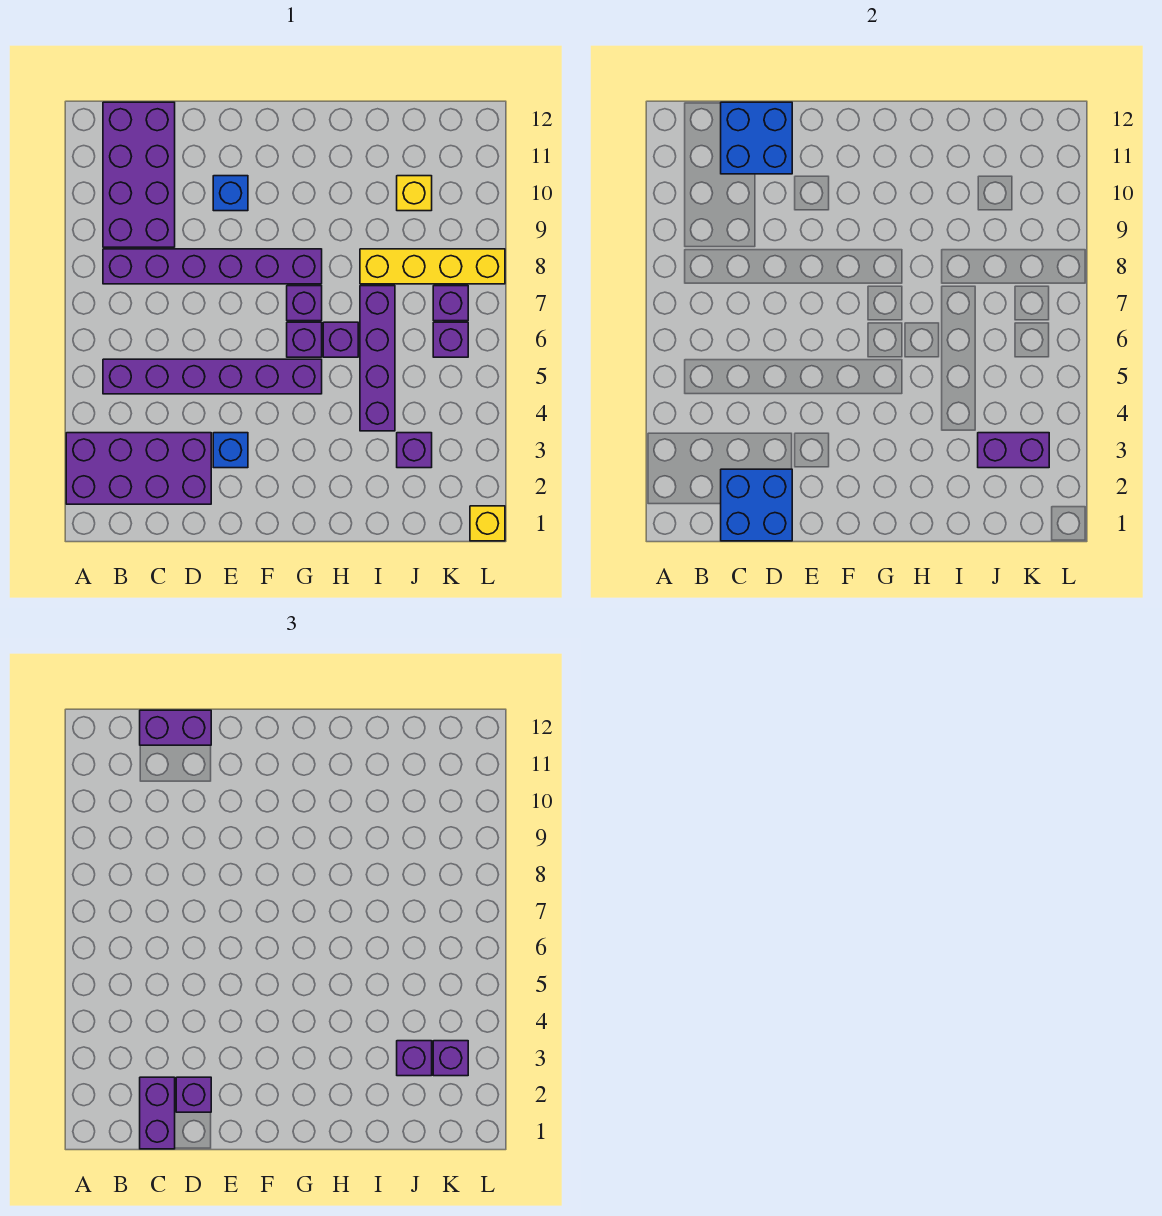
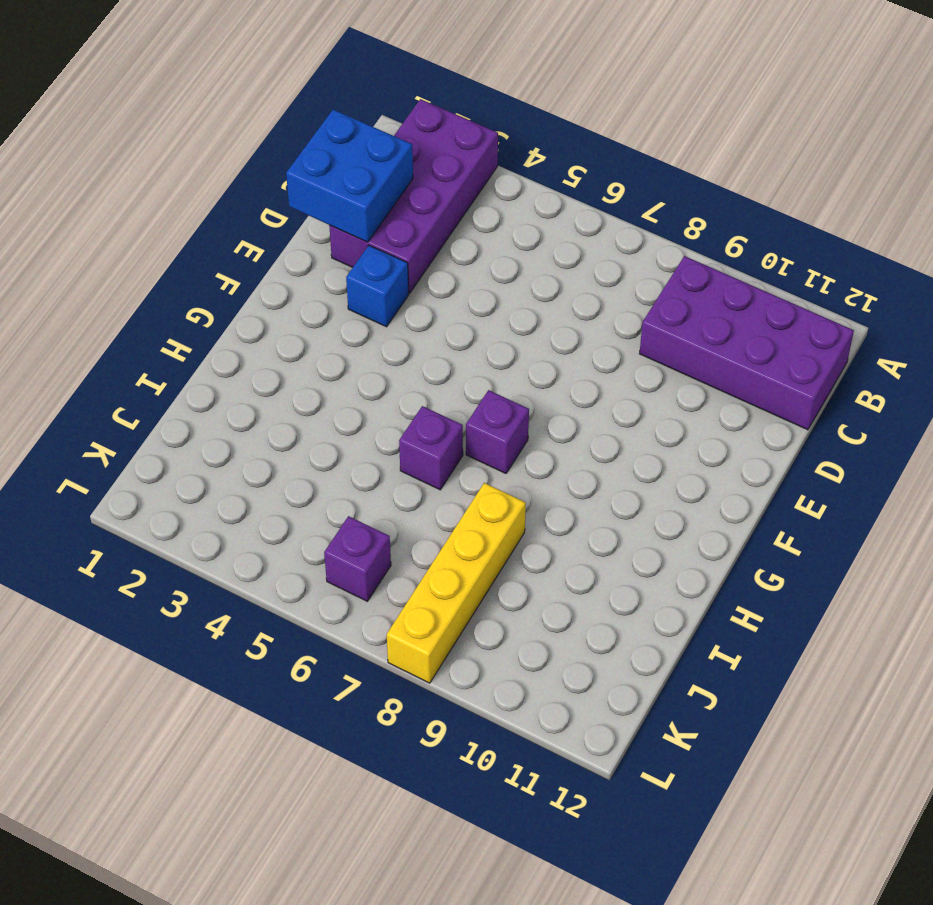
none -> purple 1x6 brick [103,359,322,394]
none -> purple 1x6 brick [103,249,322,284]
none -> blue 1x1 brick [213,176,248,211]

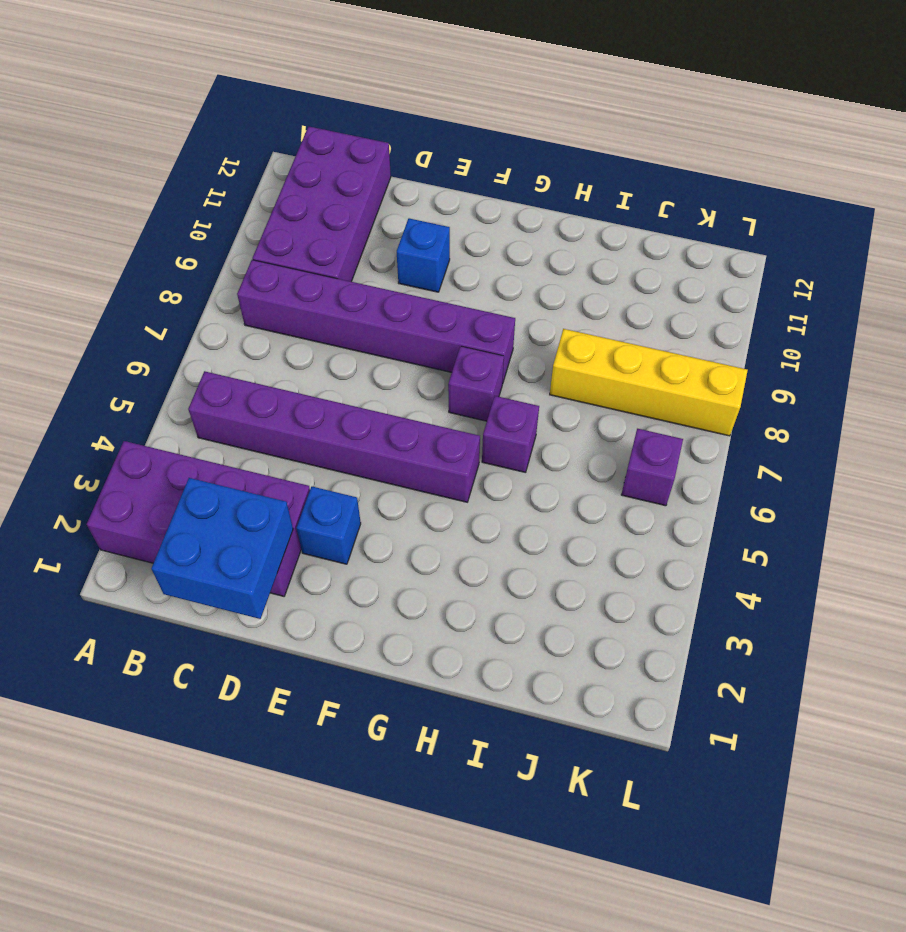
none -> purple 1x1 brick [287,322,322,357]
none -> purple 1x4 brick [360,286,395,431]
none -> purple 1x1 brick [397,433,432,468]

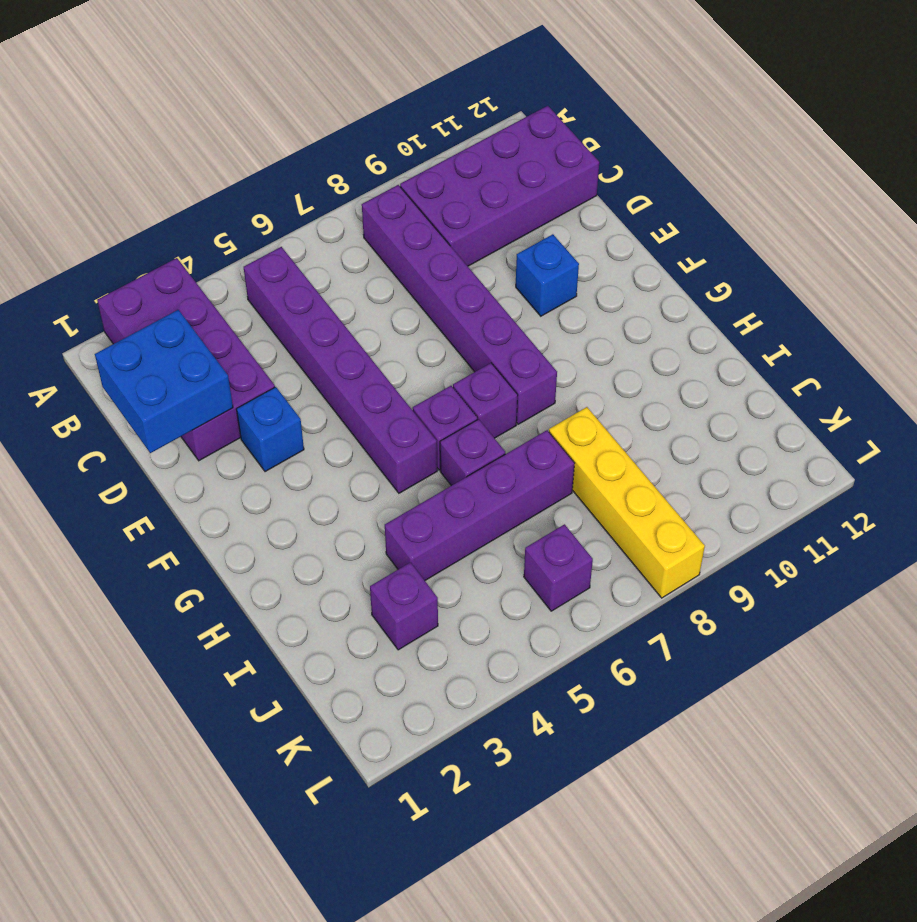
none -> yellow 1x1 brick [397,176,432,211]
none -> purple 1x1 brick [433,286,468,321]
none -> yellow 1x1 brick [470,506,505,541]

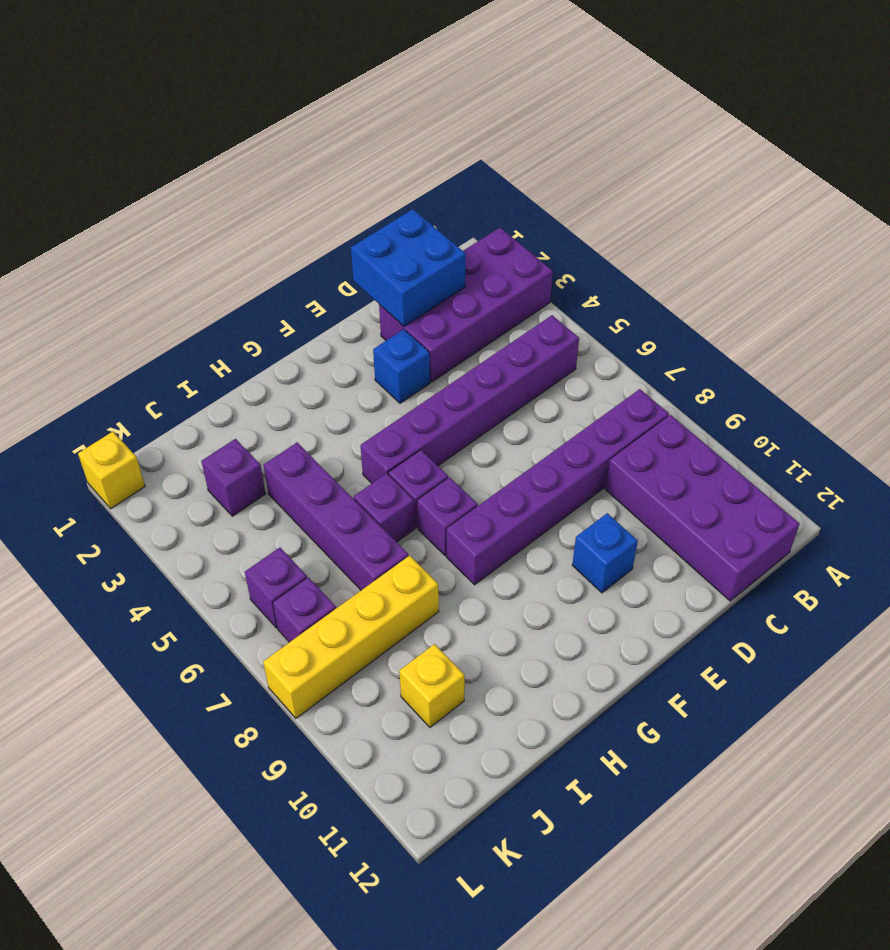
none -> blue 2x2 brick [721,102,792,174]
none -> purple 1x2 brick [978,433,1049,468]
none -> purple 1x2 brick [140,1077,175,1149]

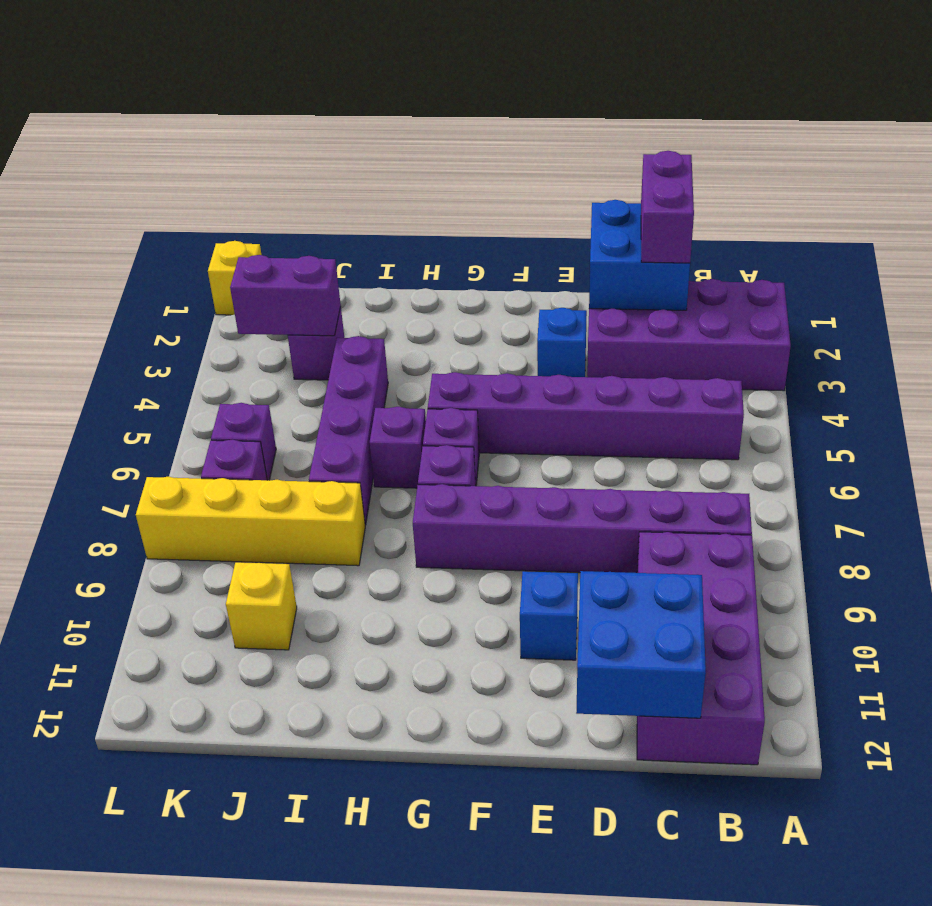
none -> purple 1x2 brick [140,710,211,745]
none -> purple 1x1 brick [176,1077,211,1112]
none -> purple 1x1 brick [397,1041,432,1076]

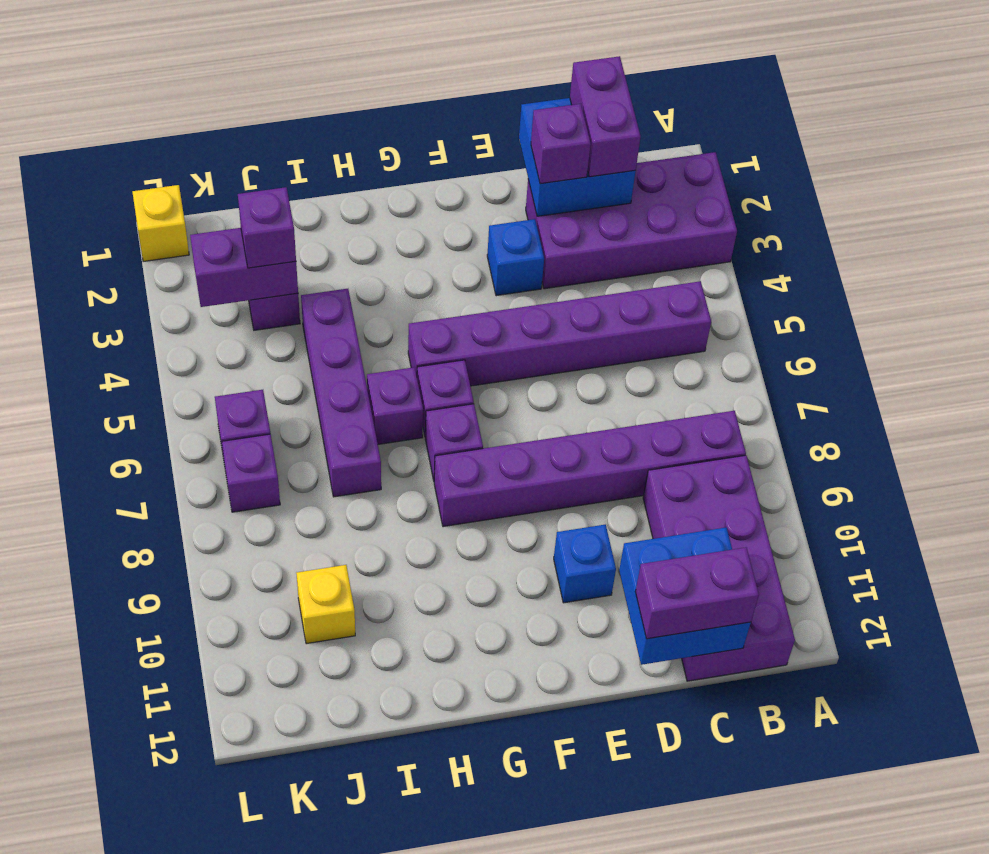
none -> yellow 1x4 brick [360,249,505,284]
none -> purple 1x1 brick [433,1041,468,1076]

